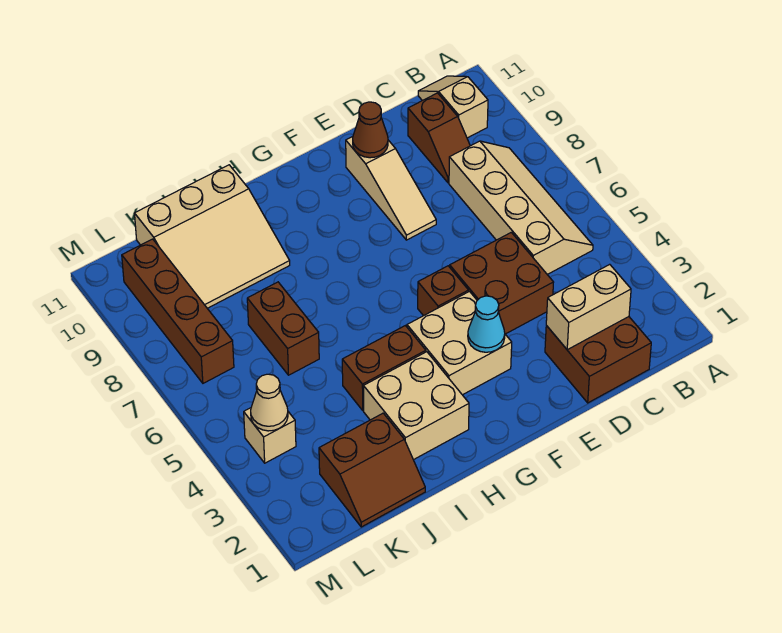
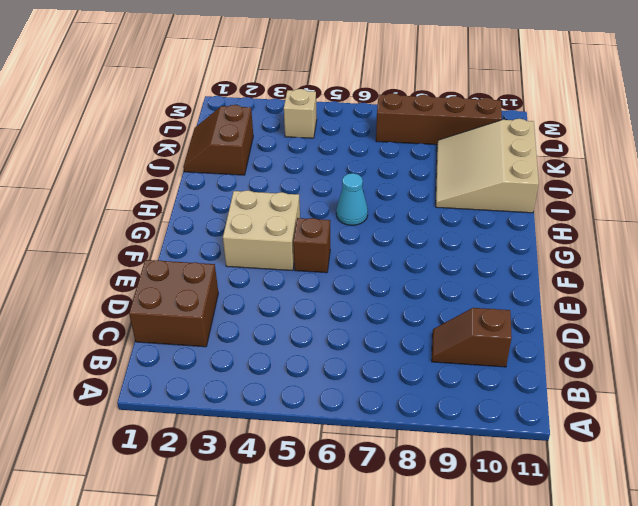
cyan 1x1 cone [336,173,368,225] -> cyan 1x1 cone moved to [468,296,505,352]
none -> tan 2x4 slope [449,141,593,275]
none -> tan 1x2 slope [418,76,488,138]
none -> brown 2x2 brick [450,232,554,334]

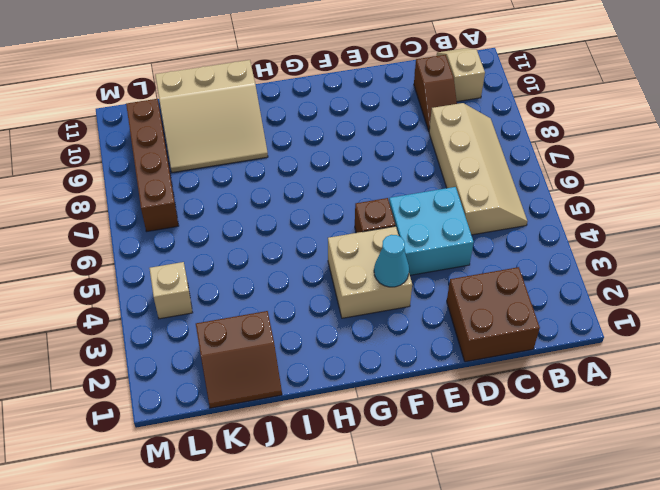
cyan 2x2 brick [389,187,474,275] -> brown 2x2 brick [450,232,554,334]
none -> tan 1x3 slope [346,136,436,240]
none -> tan 2x2 brick [363,352,469,460]
none -> brown 1x2 brick [342,326,426,410]

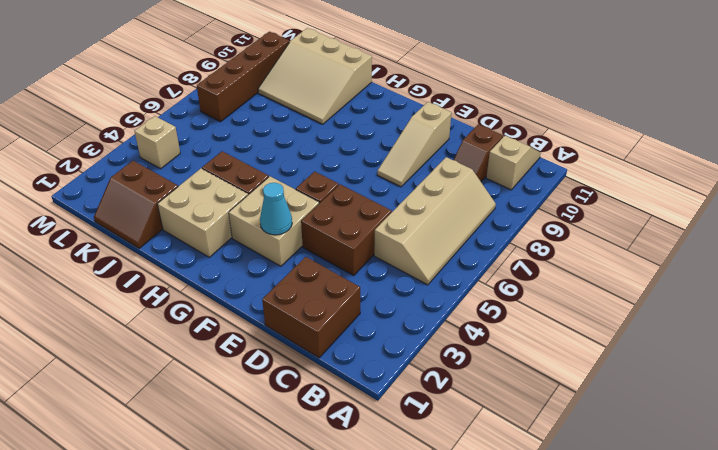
none -> brown 1x2 brick [247,282,319,375]
none -> tan 1x2 brick [546,264,631,350]
none -> brown 1x1 cone [353,102,388,158]

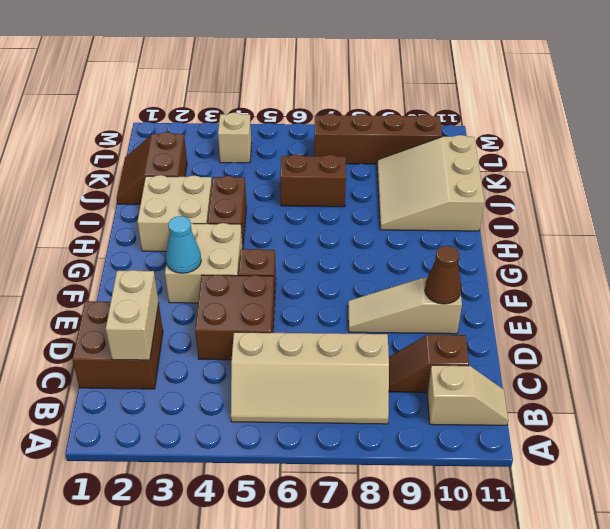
none -> tan 1x1 cone [251,374,288,431]

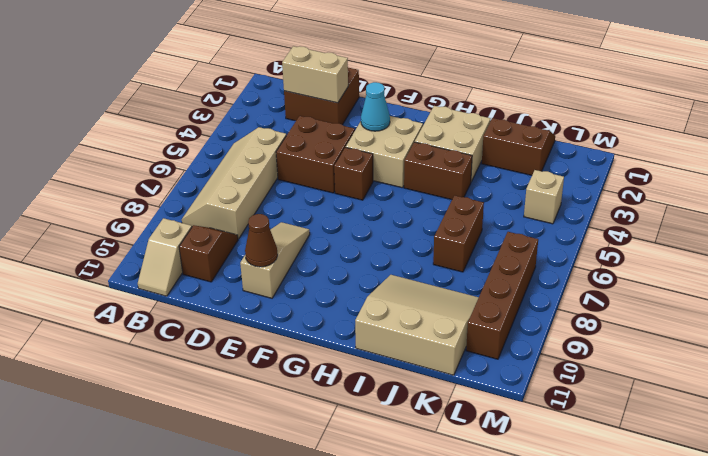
none -> tan 1x1 cone [251,374,288,431]

